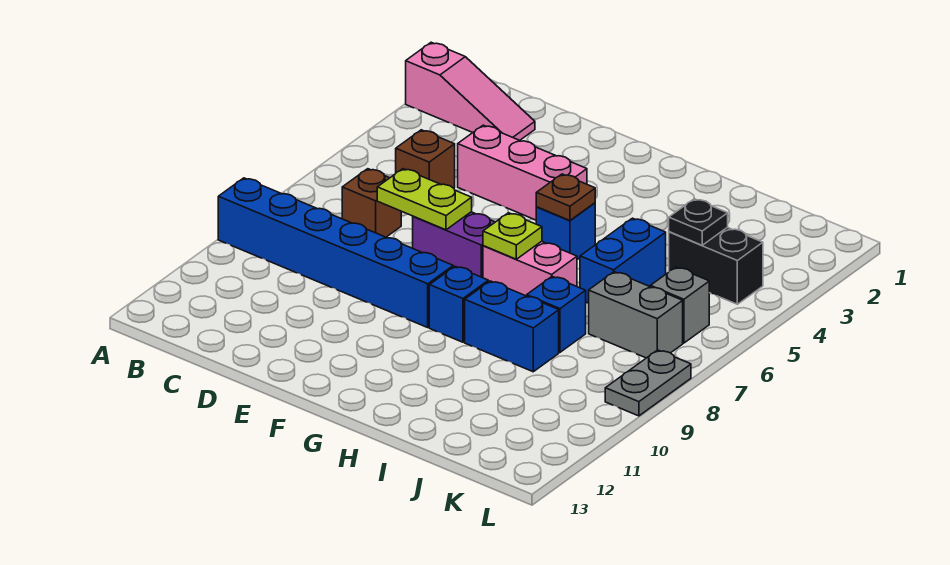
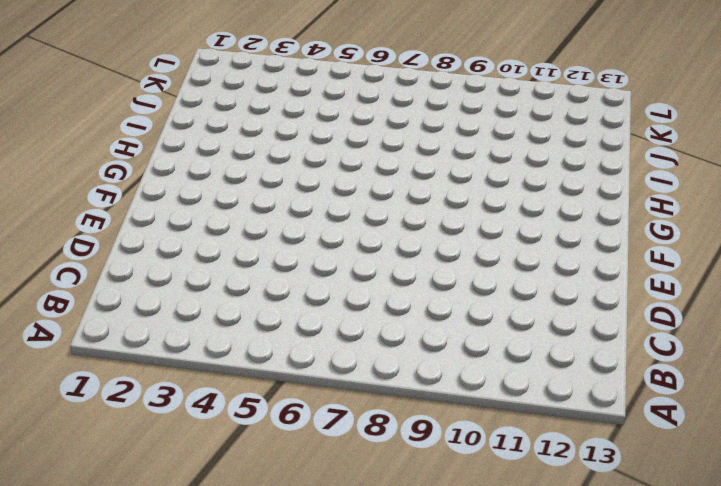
none -> pink 1x3 slope [406,42,535,140]
none -> blue 1x6 brick [218,178,453,327]
none -> brown 1x1 brick [396,130,455,188]

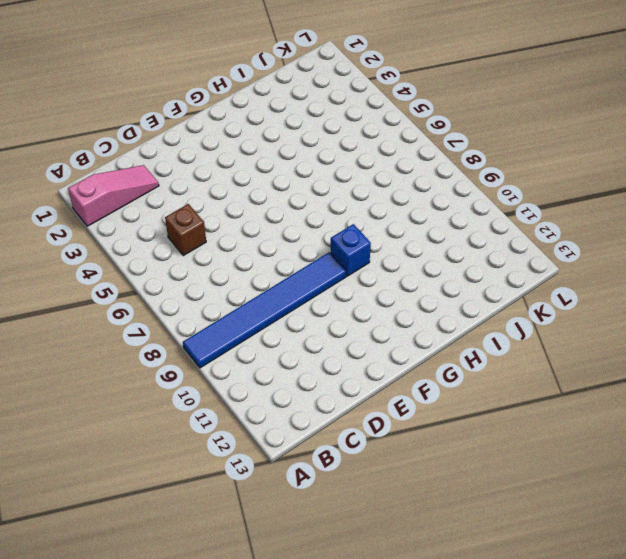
blue 1x6 tile [183,252,346,368] -> blue 1x6 brick [218,178,453,327]
none -> brown 1x1 brick [342,169,401,237]
none -> pink 1x3 brick [458,125,587,220]
none -> purple 1x2 brick [413,212,495,278]

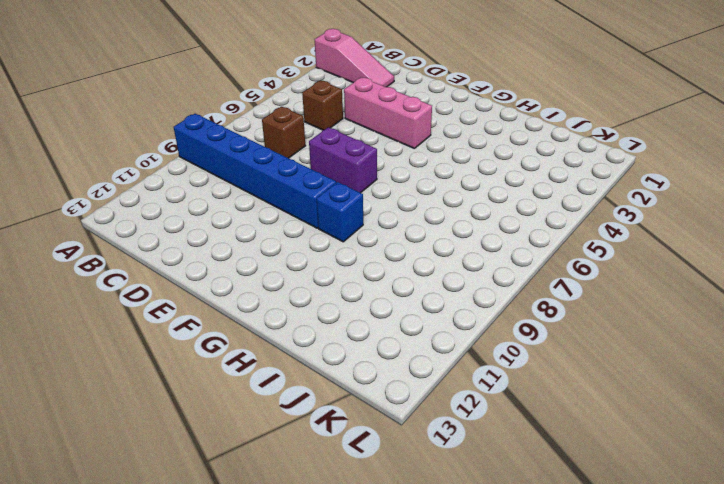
none -> blue 1x1 brick [536,203,595,260]
none -> pink 1x2 brick [483,241,577,296]
none -> blue 1x2 brick [465,281,559,372]

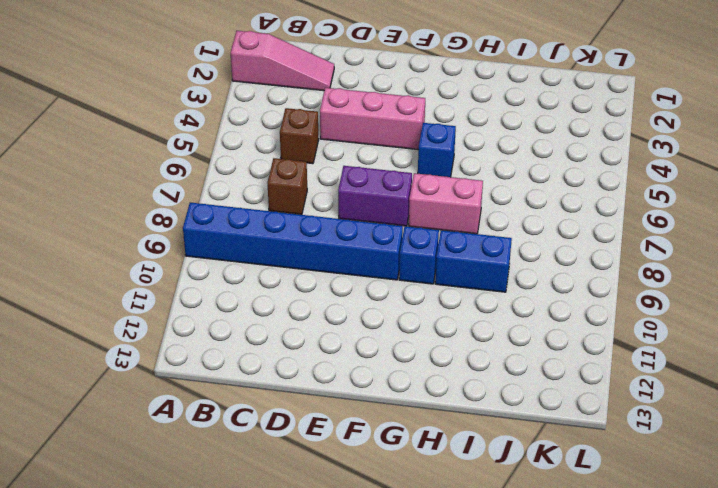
none -> blue 1x2 brick [580,218,666,303]
none -> blue 1x1 brick [527,276,586,352]
none -> black 1x2 brick [669,227,763,304]

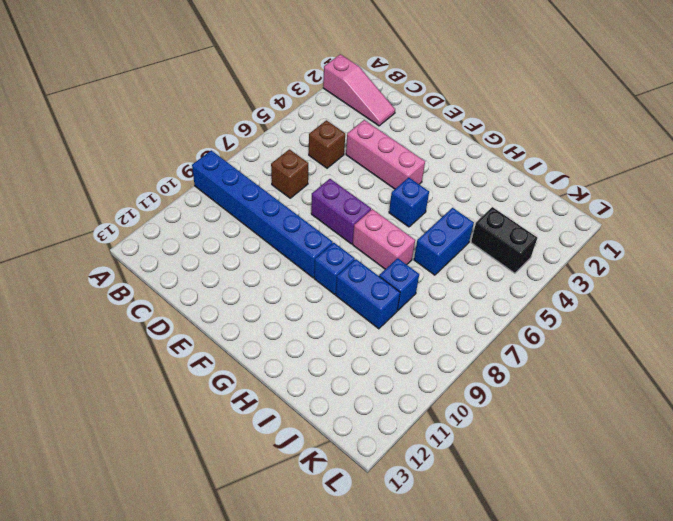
none -> grey 1x2 brick [589,272,683,358]
none -> grey 1x1 brick [650,267,709,343]
none -> grey 1x2 plate [605,350,691,416]

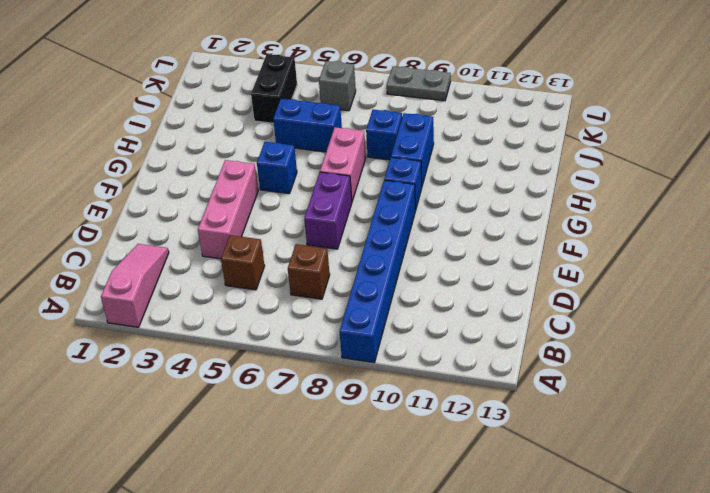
none -> grey 1x2 brick [589,272,683,358]
none -> lime 1x2 plate [377,169,472,230]
none -> brown 1x1 plate [536,174,595,221]

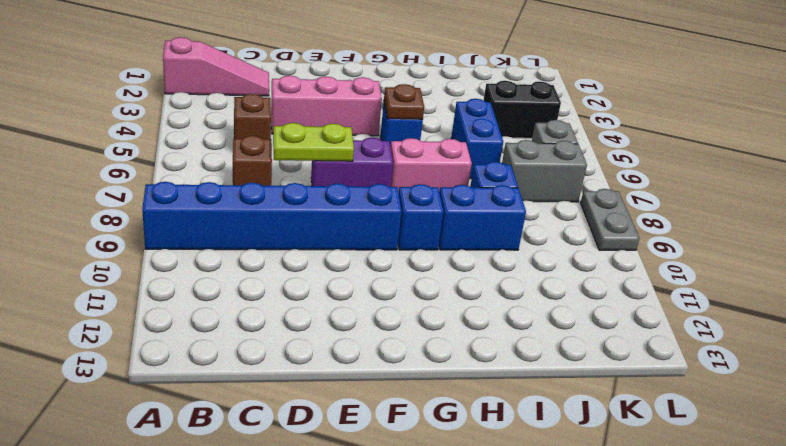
none -> lime 1x1 plate [483,213,542,259]
none -> black 1x1 plate [669,199,728,245]

